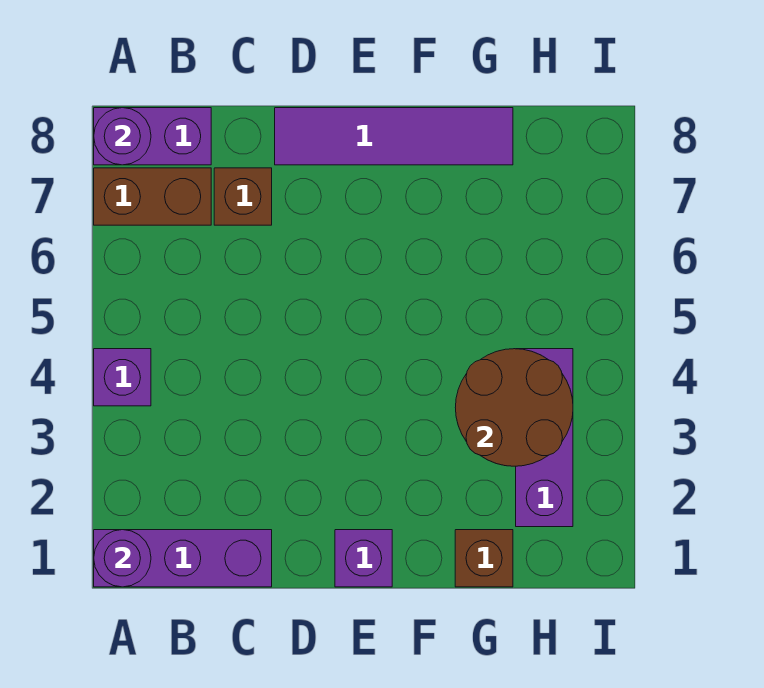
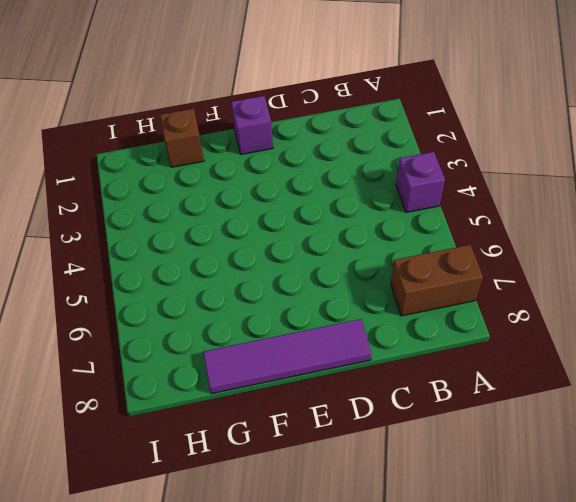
none -> purple 1x3 brick [94,530,272,587]
none -> purple 1x2 brick [94,108,211,165]
none -> brown 1x1 brick [214,168,272,225]

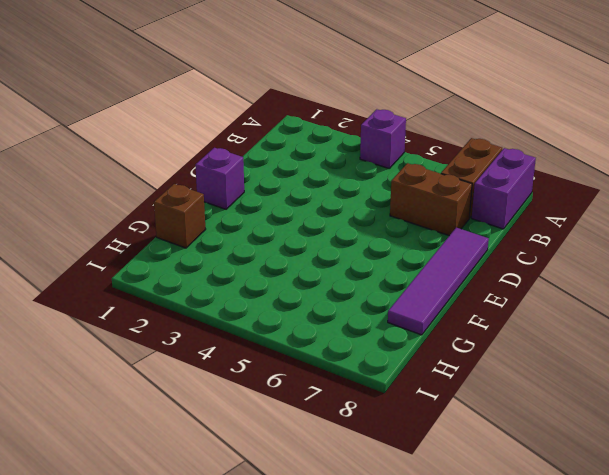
brown 1x2 brick [390,163,472,236] -> brown 1x1 brick [214,168,272,225]
none -> purple 1x3 brick [94,530,272,587]
none -> purple 1x3 brick [516,349,573,527]
none -> purple 1x1 round brick [94,530,151,587]

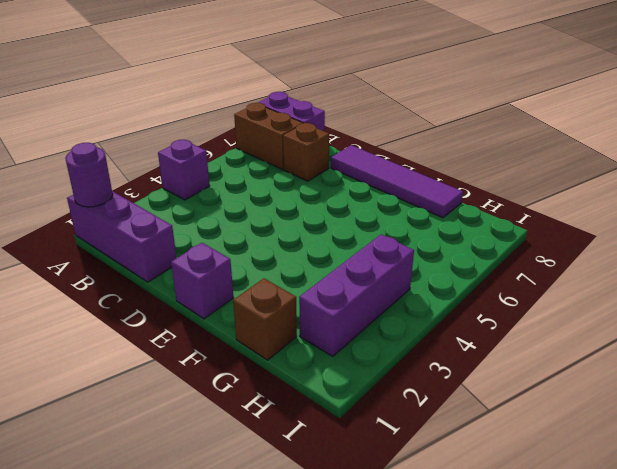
none -> purple 1x1 round brick [94,108,151,165]
none -> brown 2x2 round brick [455,349,573,466]

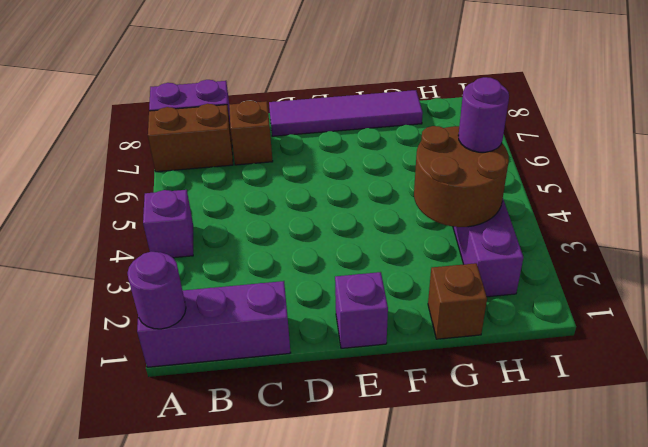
purple 1x1 round brick [458,77,509,152] -> purple 1x1 round brick moved to [94,108,151,165]

